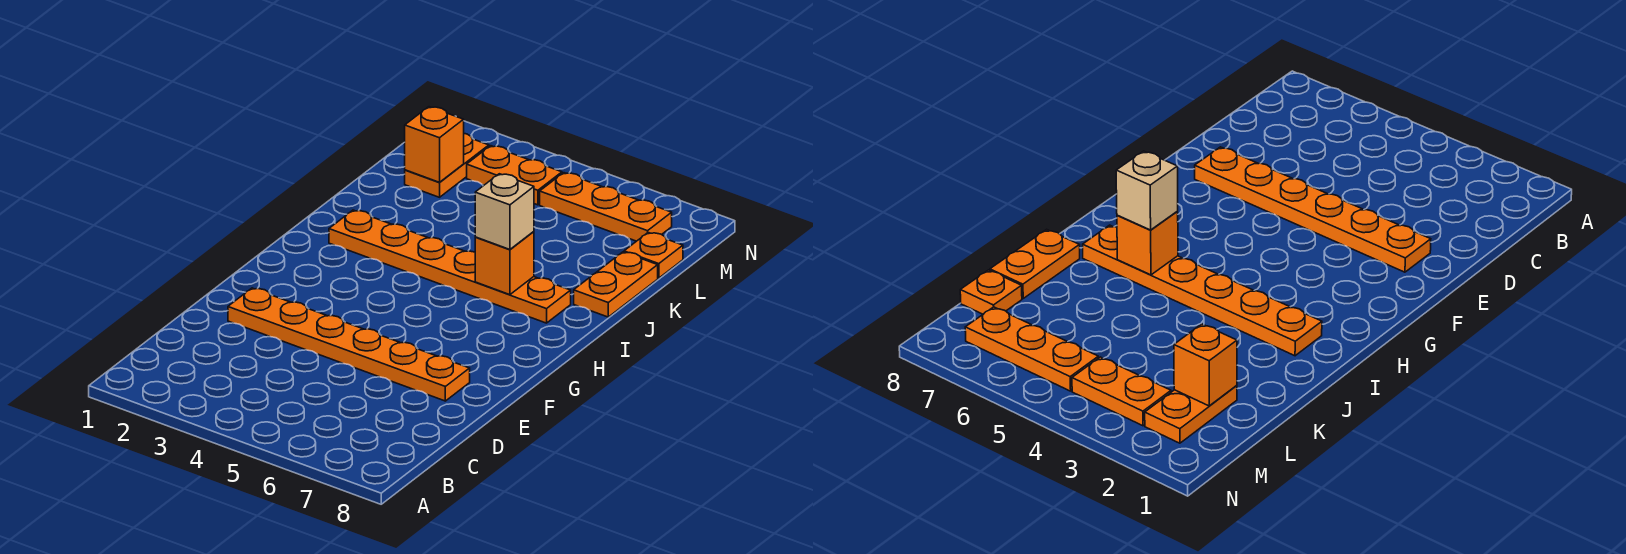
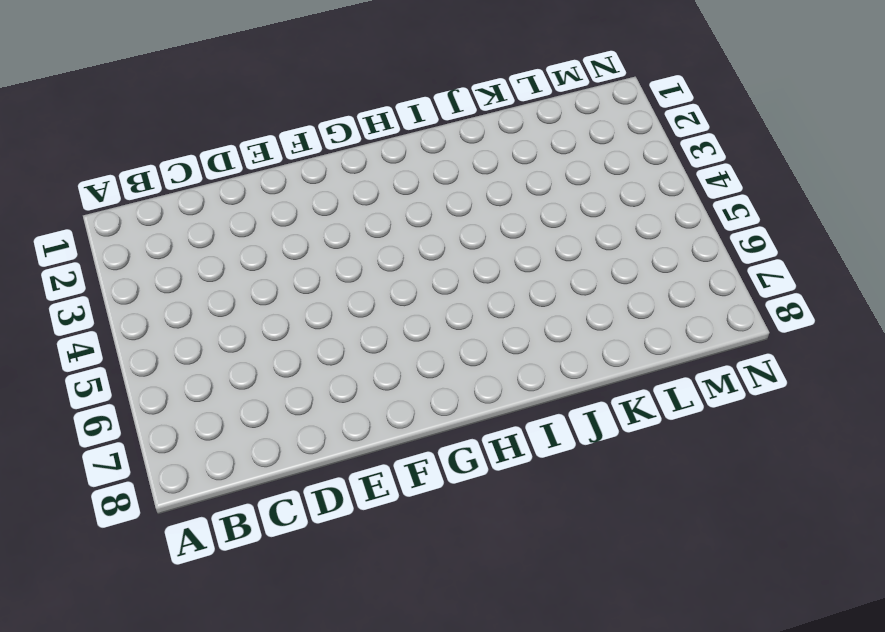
none -> orange 1x6 plate [228,288,470,401]
none -> orange 1x6 plate [329,210,571,323]

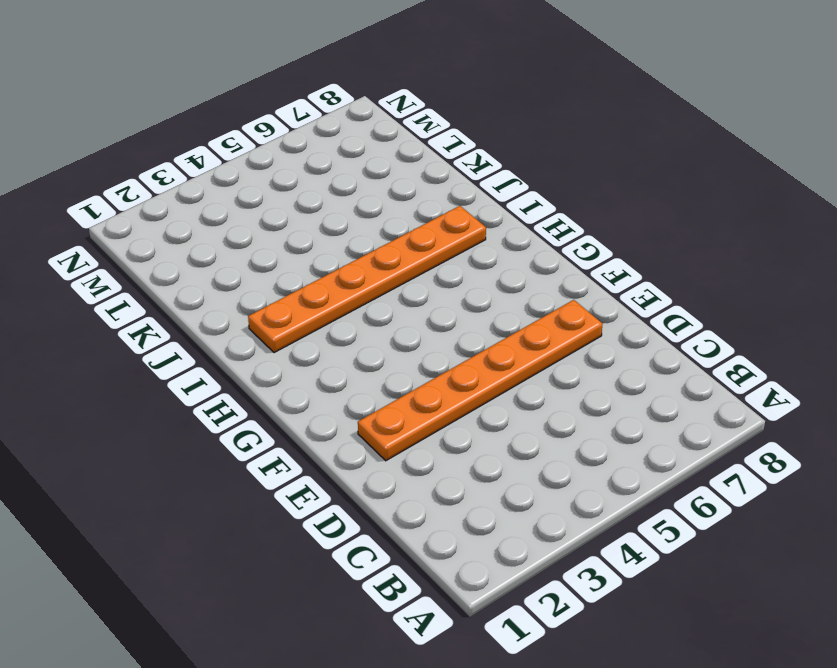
none -> orange 1x2 plate [574,252,658,317]
none -> orange 1x2 plate [405,134,489,197]

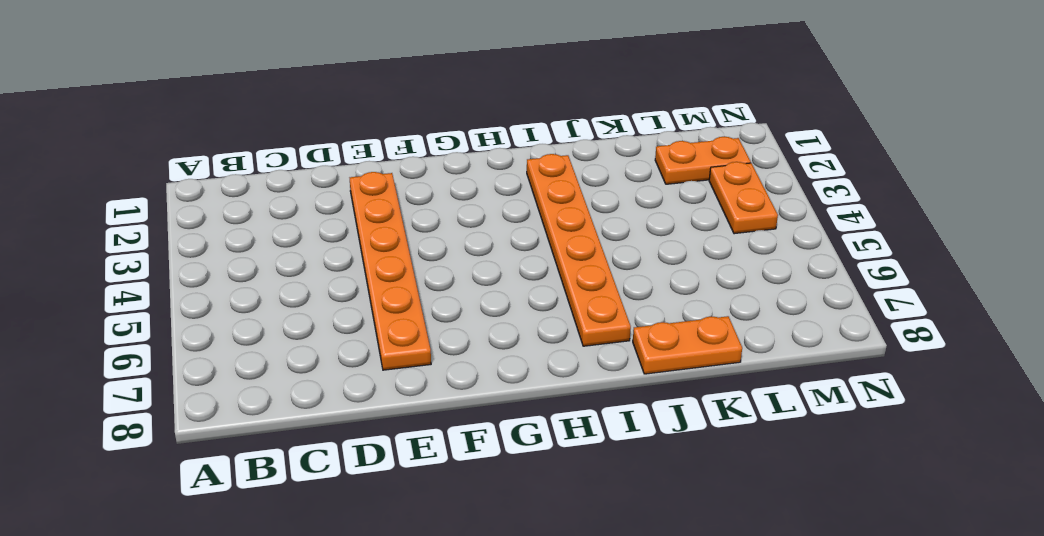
none -> orange 1x1 plate [624,233,683,278]
none -> orange 1x3 plate [540,173,672,241]

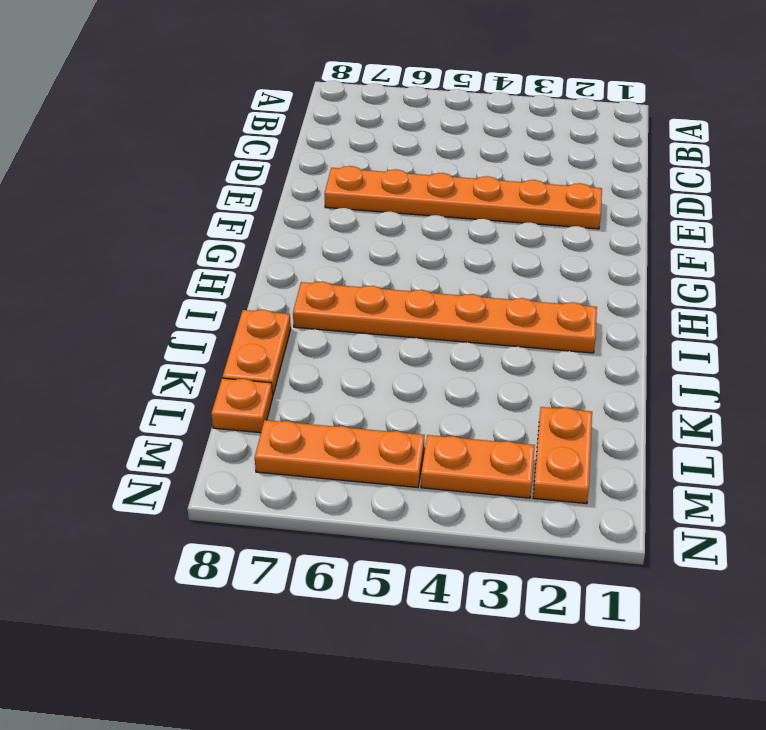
none -> orange 1x1 brick [475,232,534,295]
none -> orange 1x1 brick [405,107,464,183]

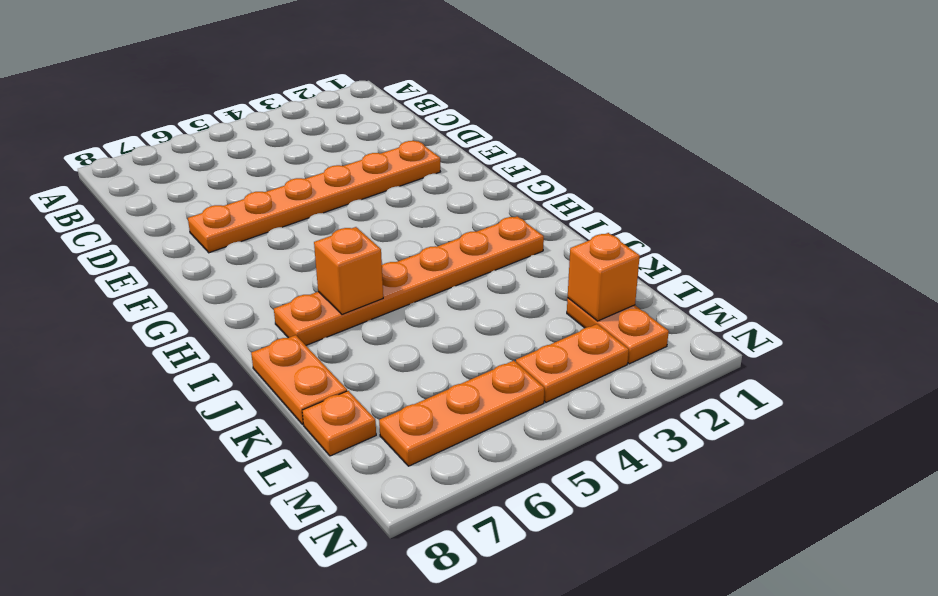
none -> tan 1x1 brick [475,174,534,249]

